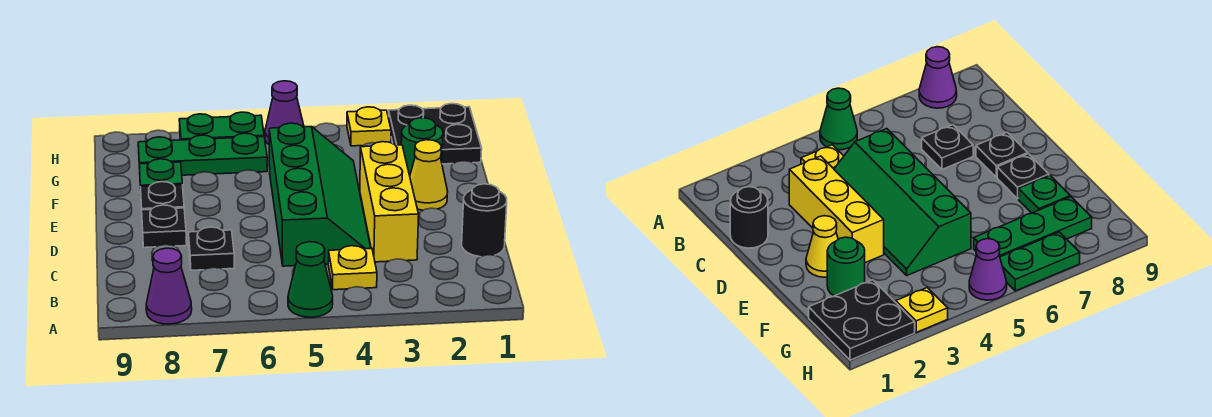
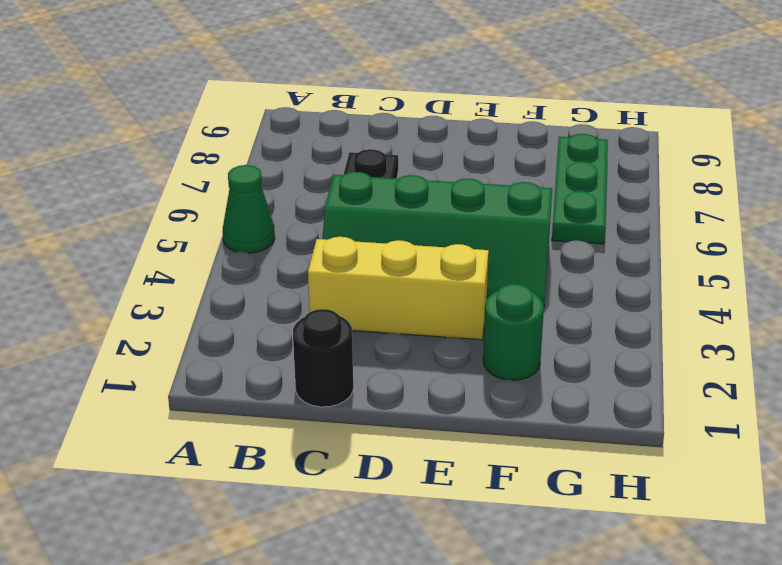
none -> purple 1x1 cone [146,248,192,324]
none -> yellow 1x1 plate [328,246,377,290]
none -> black 1x1 plate [142,205,187,248]

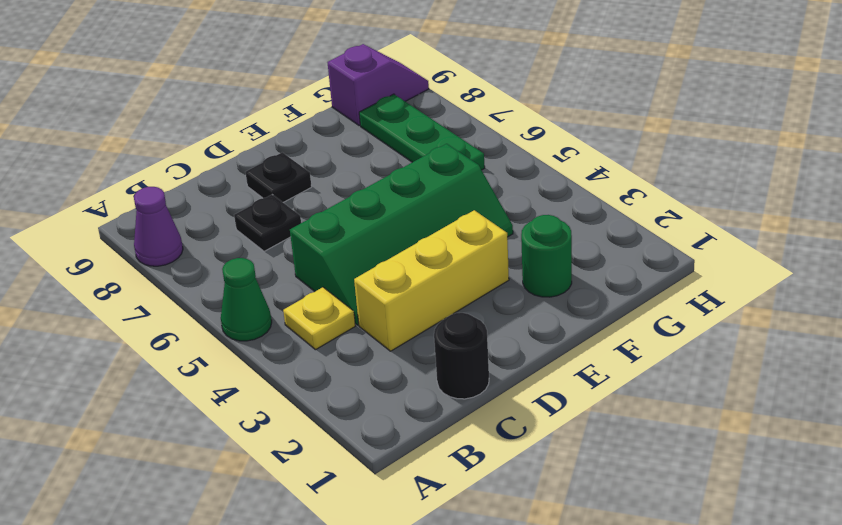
purple 1x2 slope [327,44,429,126] -> none
none -> yellow 1x1 cone [410,140,448,210]
none -> black 1x1 plate [140,182,184,210]
none -> green 1x1 plate [139,159,182,188]

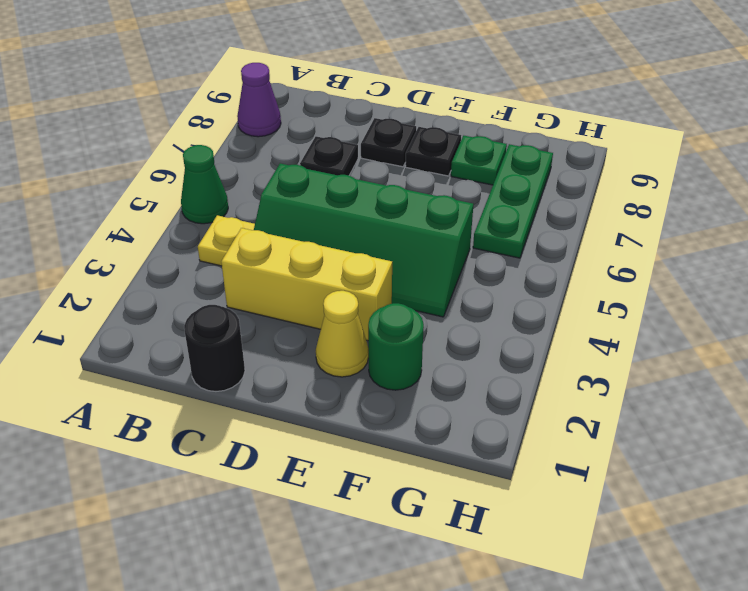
none -> black 2x2 plate [388,103,482,164]
none -> yellow 1x1 plate [347,107,391,146]
none -> purple 1x1 cone [265,81,304,144]

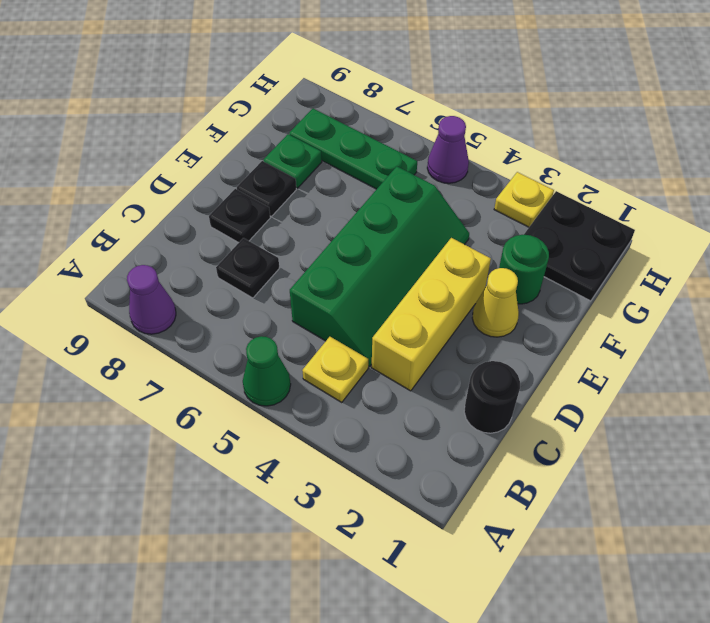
none -> green 1x2 plate [179,112,264,140]

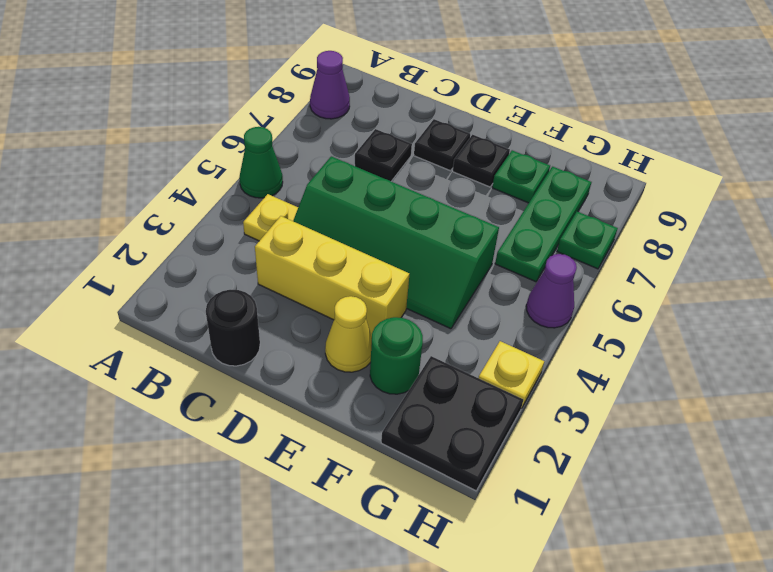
green 1x1 plate [557,212,618,269] -> green 1x2 plate [179,112,264,140]

